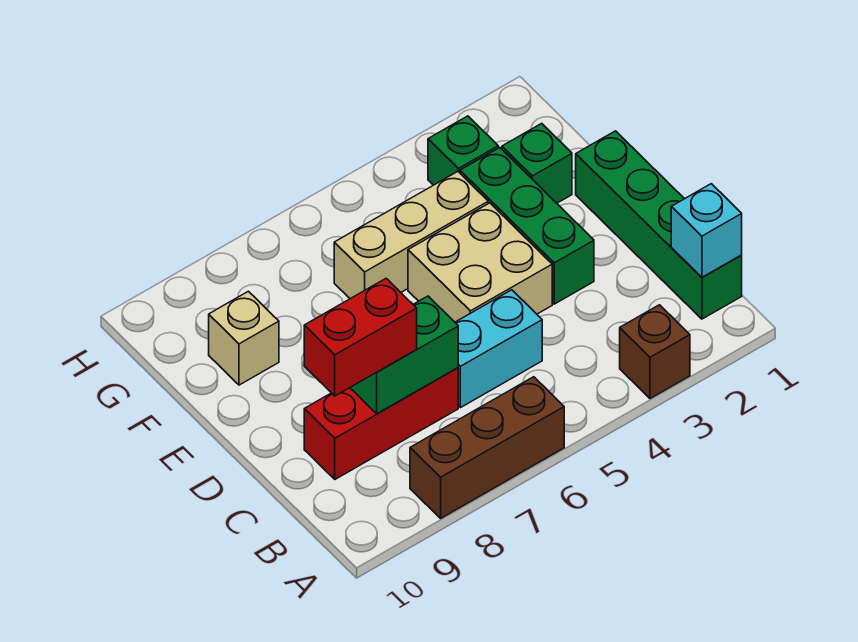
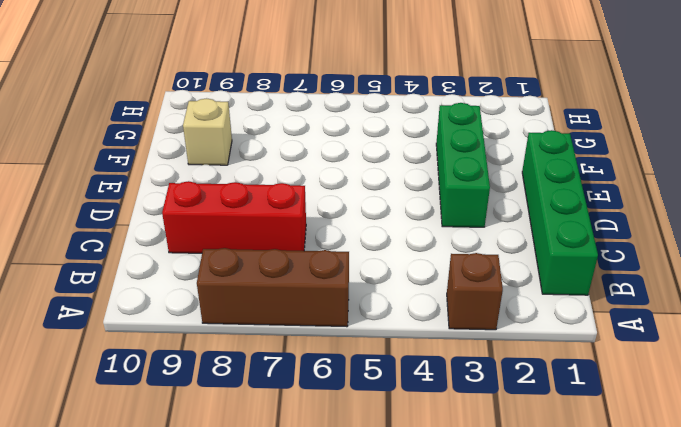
none -> cyan 1x2 brick [455,290,542,408]
none -> tan 2x2 brick [408,203,552,322]
none -> green 1x1 brick [502,123,572,203]

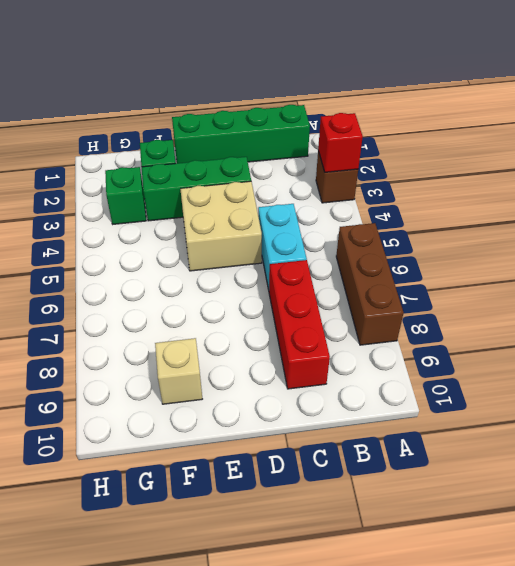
red 1x1 brick [318,113,363,172] -> none
none -> tan 1x3 brick [334,172,488,299]
none -> cyan 1x1 brick [671,184,742,277]
none -> green 1x2 brick [350,296,458,414]

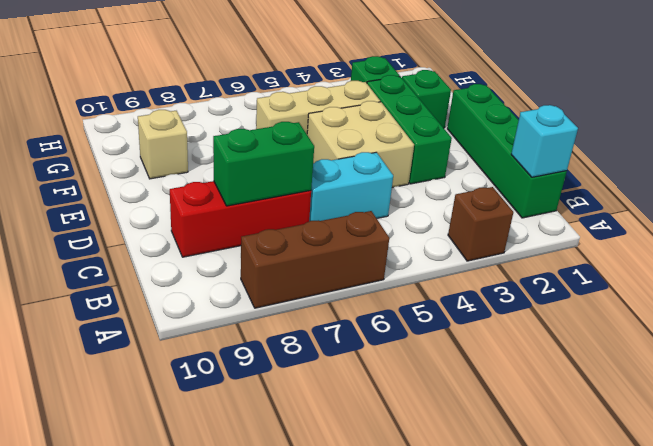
none -> red 1x2 brick [304,279,417,396]

